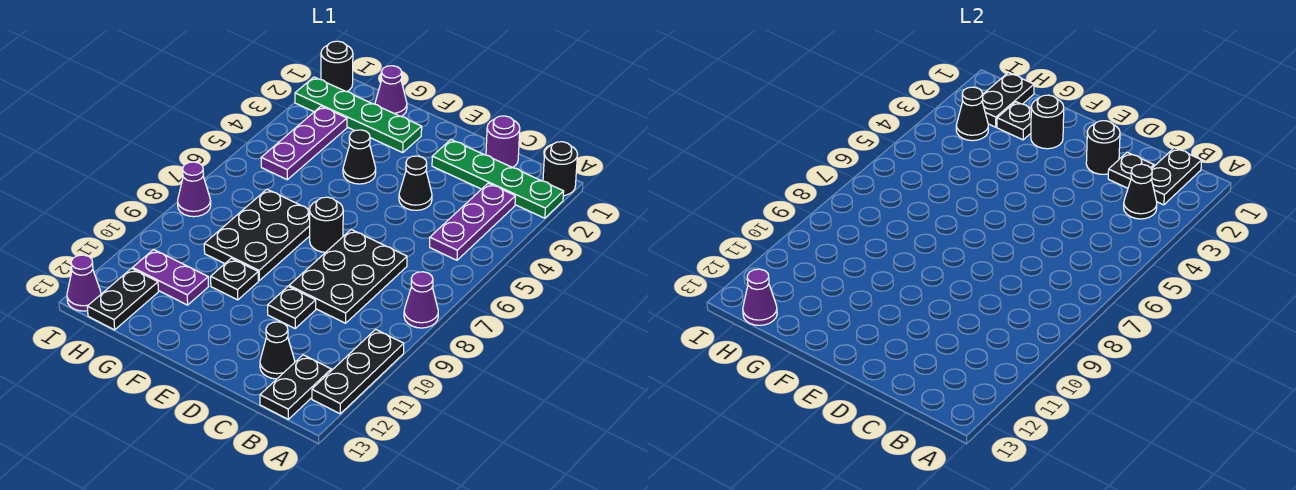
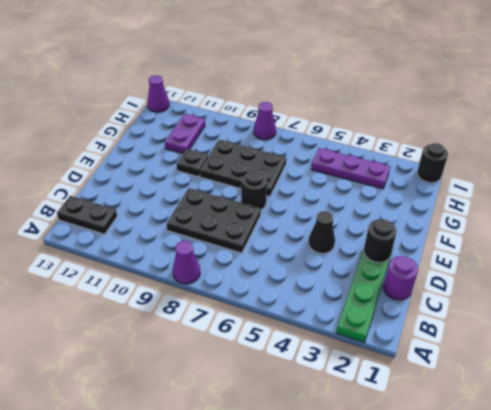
none -> black 1x1 round brick [543,142,578,196]
none -> black 1x3 plate [312,329,404,414]
none -> purple 1x3 plate [430,183,515,260]
none -> black 1x1 cone [260,322,295,379]

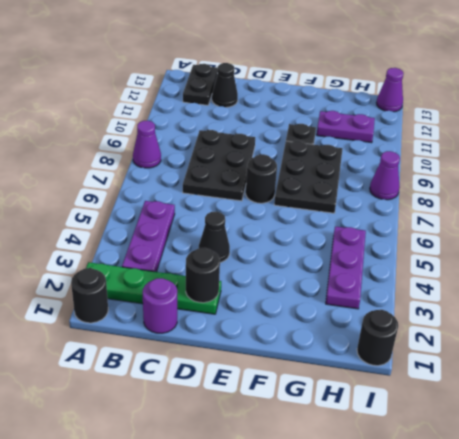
none -> black 1x3 plate [312,329,404,414]
none -> black 1x1 plate [268,286,316,328]
none -> green 1x4 plate [295,77,422,153]
none -> black 1x1 cone [343,130,376,184]

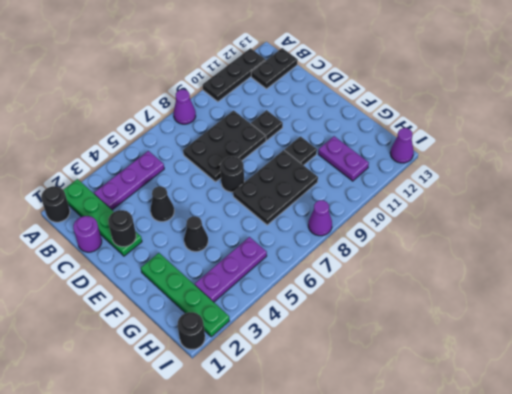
none -> black 1x1 cone [260,322,295,379]
none -> purple 1x1 cone [375,66,407,116]
none -> black 1x2 plate [87,269,158,330]
none -> black 1x2 plate [1152,148,1202,205]

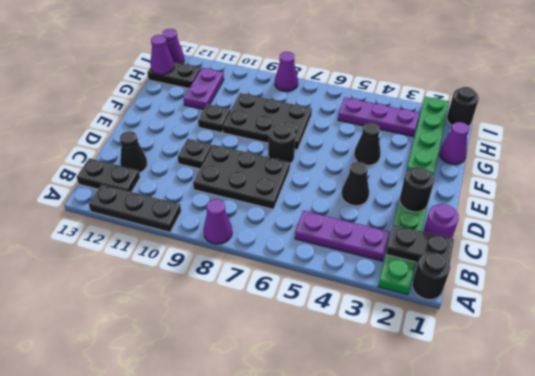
none -> black 1x1 cone [1124,164,1157,219]
none -> black 1x1 plate [1108,152,1154,188]
none -> black 1x1 round brick [1031,95,1064,149]
none -> black 1x1 plate [997,102,1031,140]

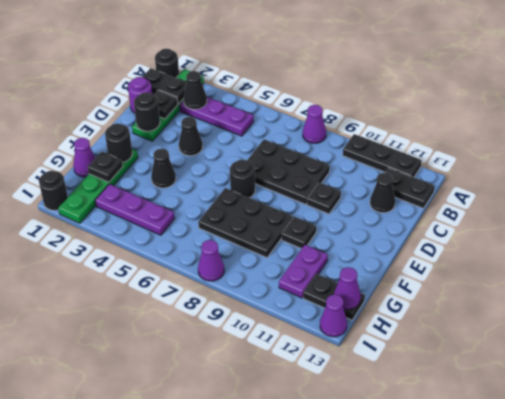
none -> black 1x2 plate [982,73,1034,127]
none -> black 1x1 cone [956,87,988,141]

